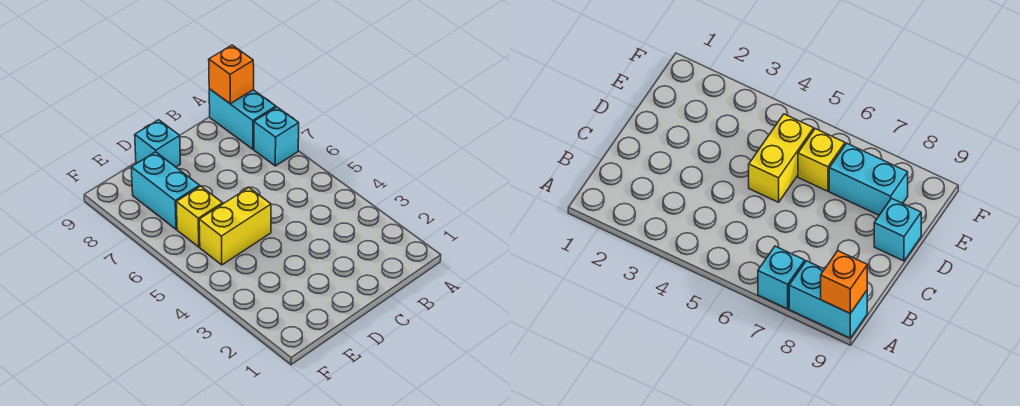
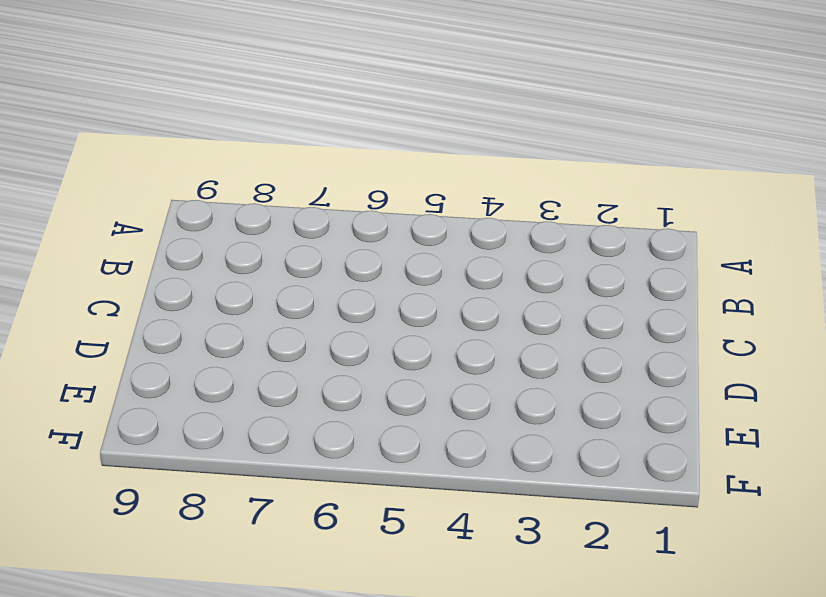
none -> cyan 1x1 brick [254,107,299,166]
none -> cyan 1x2 brick [209,89,276,149]

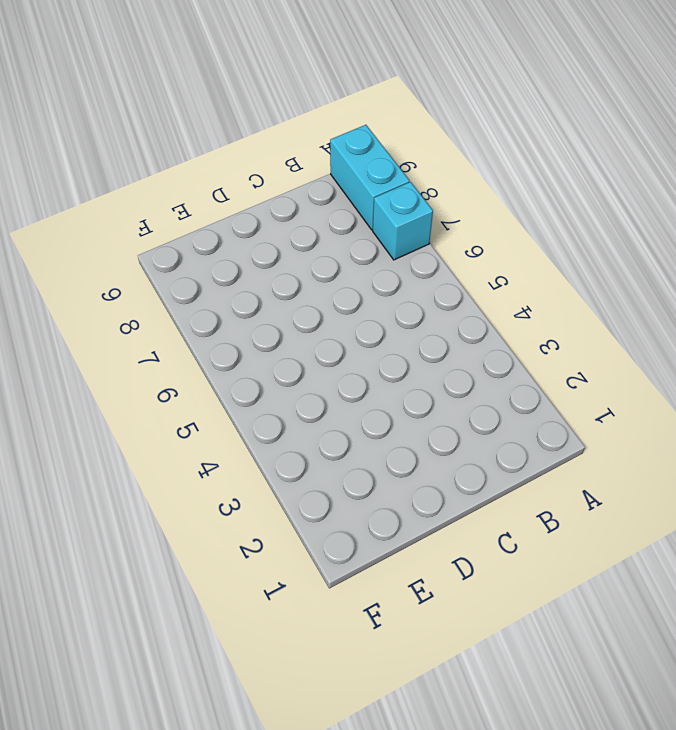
none -> yellow 1x2 brick [199,188,271,265]
none -> cyan 1x1 brick [135,120,180,167]

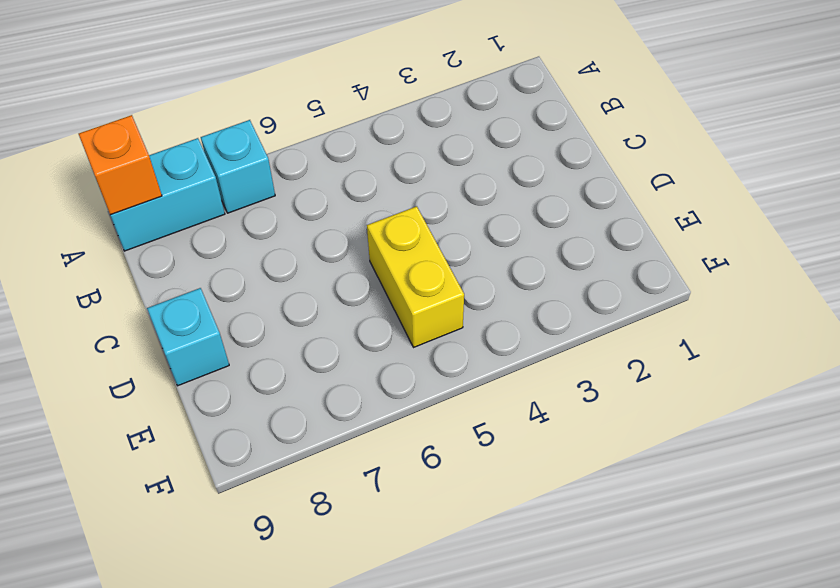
none -> yellow 1x1 brick [176,186,223,247]
none -> cyan 1x2 brick [131,152,200,229]

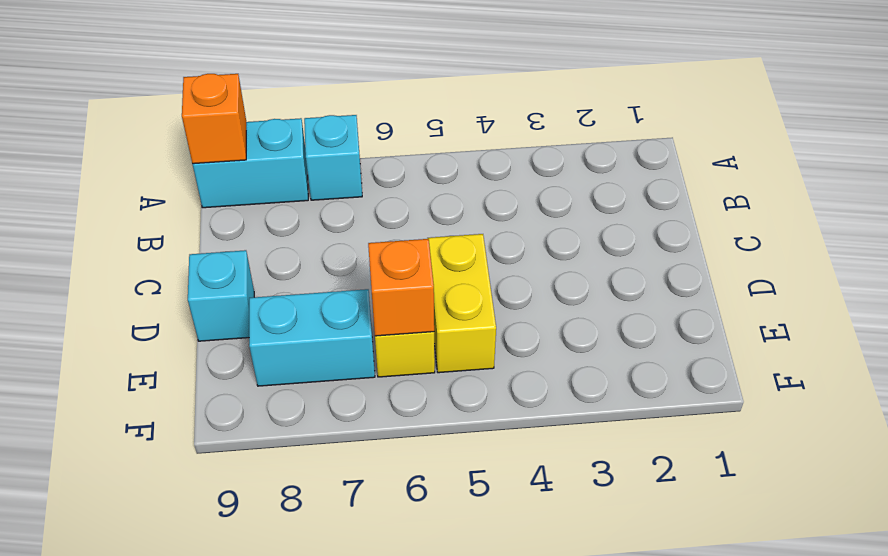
orange 1x1 brick [368,239,434,336] -> none

